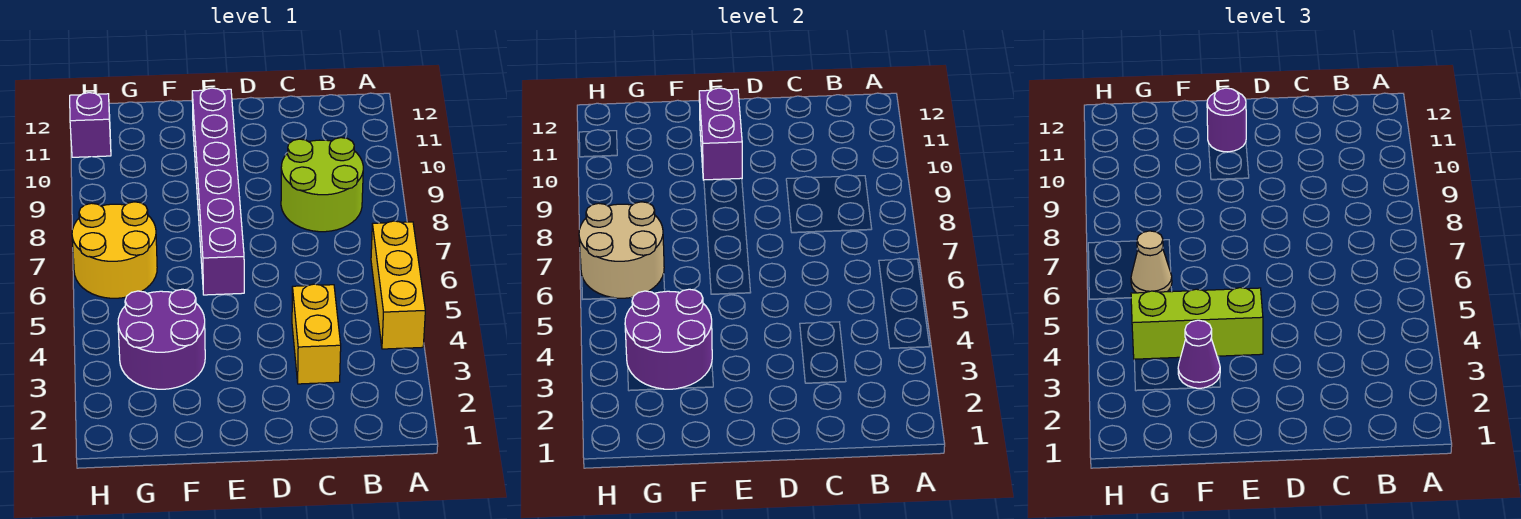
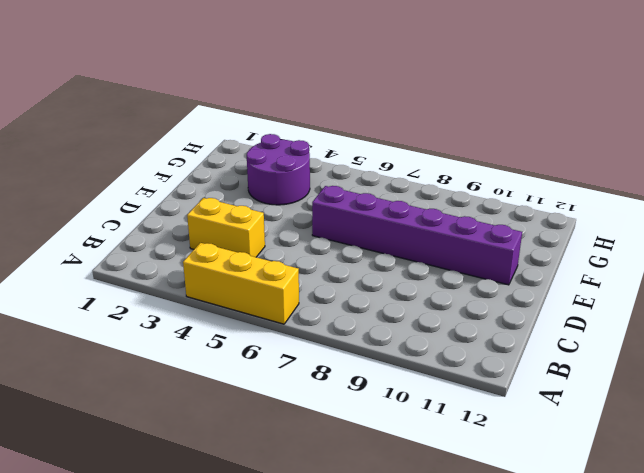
none -> lime 2x2 round brick [281,138,363,232]
none -> yellow 2x2 round brick [72,202,157,298]
none -> purple 1x1 brick [70,93,111,157]

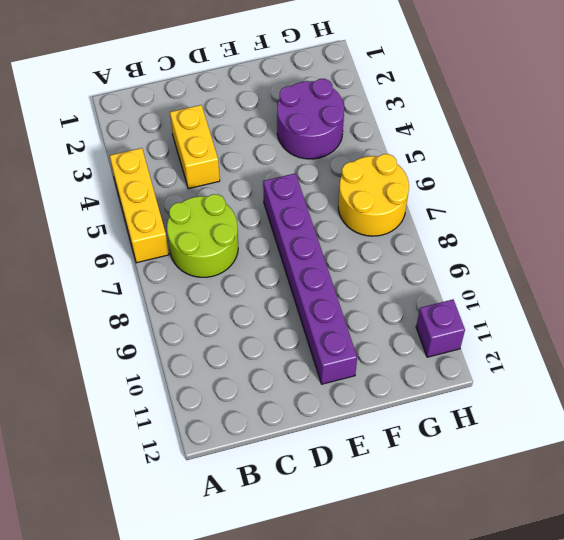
lime 2x2 round brick [167,194,238,277] -> lime 2x2 round brick moved to [281,138,363,232]
none -> purple 1x2 brick [699,88,742,180]
none -> purple 2x2 round brick [625,289,712,389]
none -> tan 2x2 round brick [579,202,664,298]

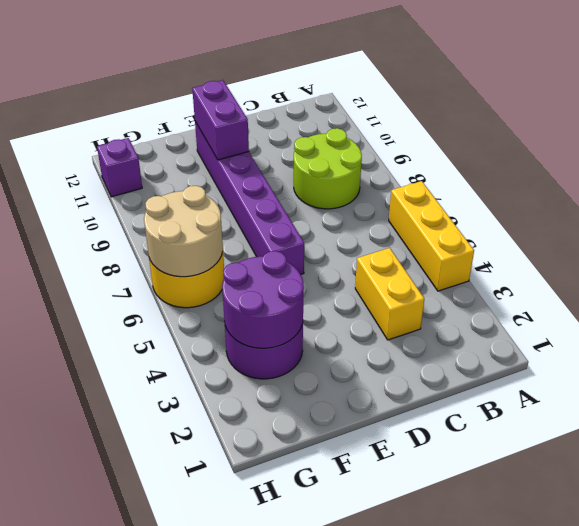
none -> lime 1x3 brick [1131,288,1263,359]
none -> purple 1x1 round brick [1207,88,1246,152]
none -> purple 1x1 cone [1178,320,1220,388]

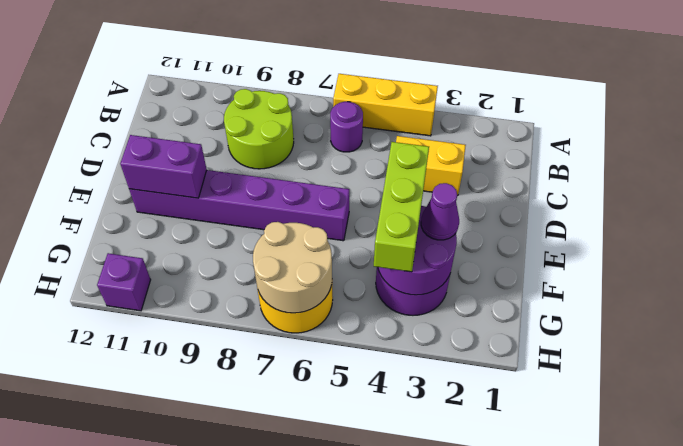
purple 1x1 round brick [330,102,363,152] -> purple 1x1 round brick moved to [1207,88,1246,152]
none -> tan 1x1 cone [1131,231,1172,293]

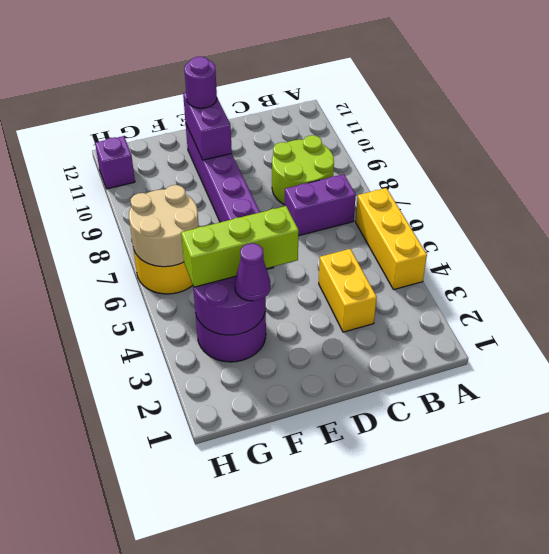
purple 1x2 brick [285,174,356,236] -> none
none -> tan 1x1 cone [1131,231,1172,293]

